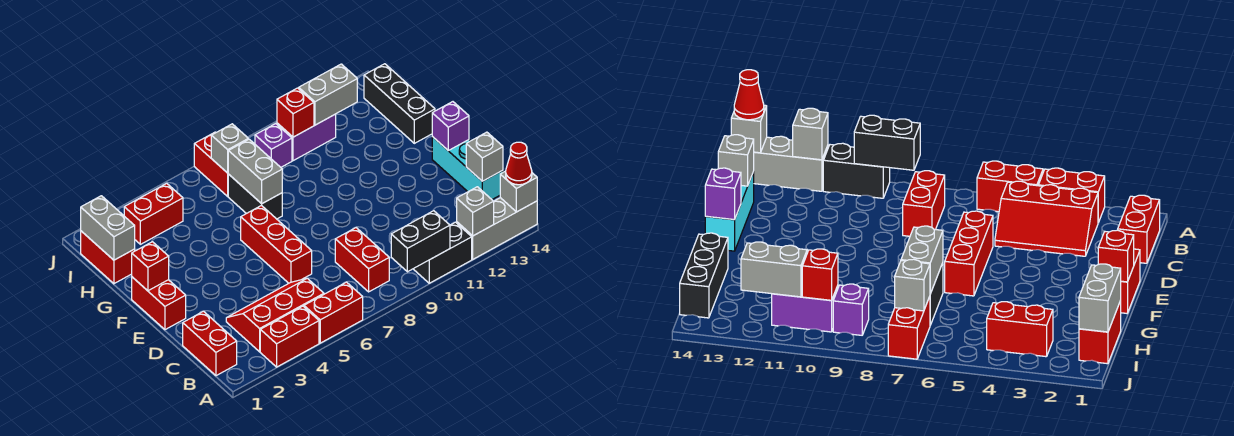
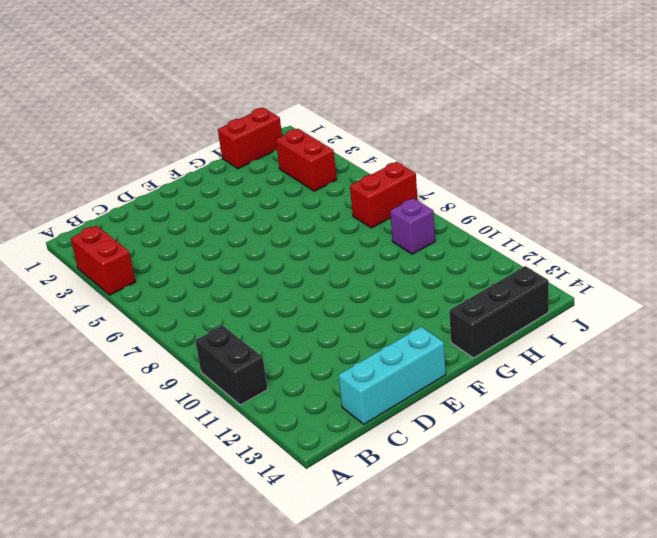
none -> red 1x2 brick [304,282,363,343]
none -> grey 1x3 brick [457,198,537,259]
none -> red 1x2 brick [183,311,237,376]

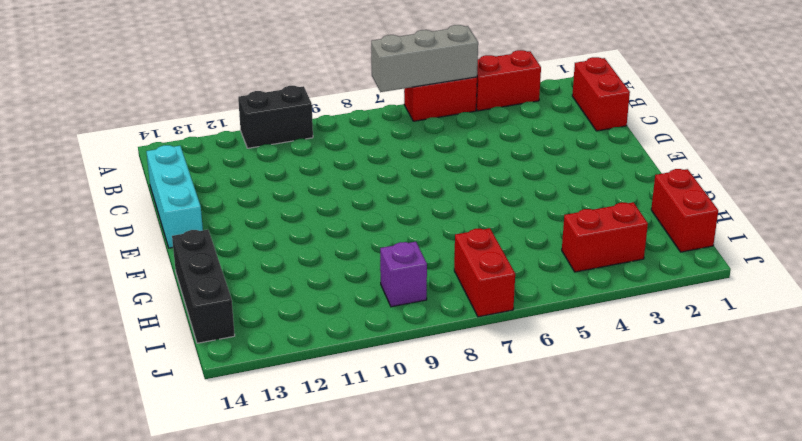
grey 1x3 brick [371,25,478,92] -> grey 1x3 brick moved to [457,198,537,259]
none -> red 2x3 slope [226,278,324,352]
none -> red 1x2 brick [335,228,389,292]
none -> red 1x3 brick [241,205,312,283]

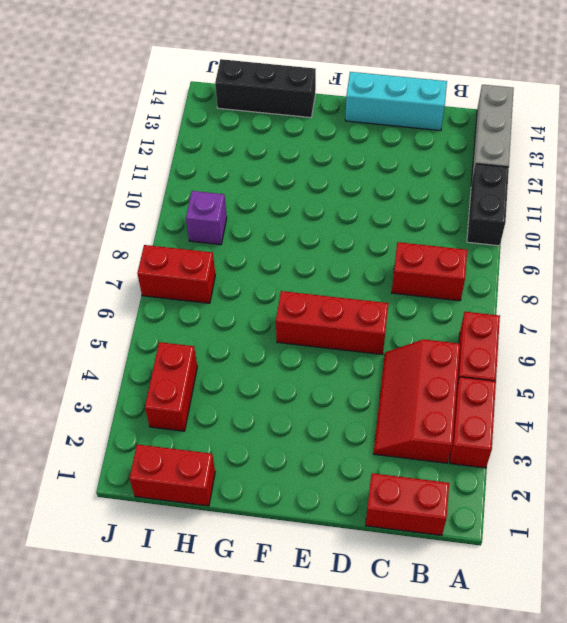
none -> red 1x2 brick [132,277,186,330]
none -> black 1x2 brick [228,174,282,219]
none -> purple 1x2 brick [277,114,336,161]

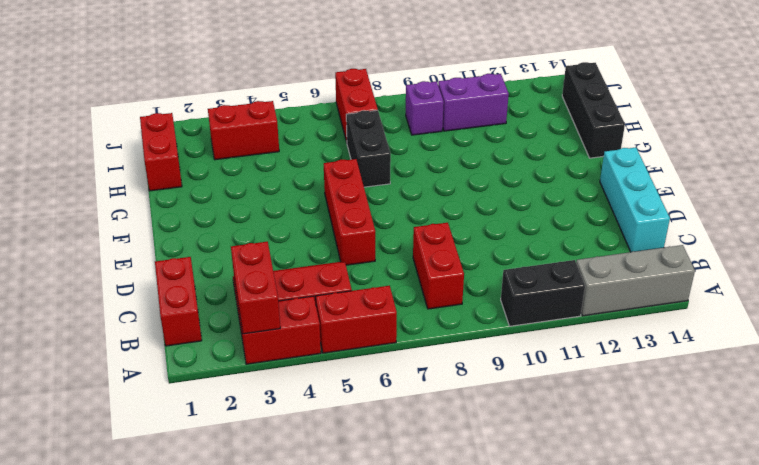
red 1x2 brick [231,242,280,334] -> red 1x2 brick moved to [132,277,186,330]
none -> black 1x2 brick [391,211,450,272]
none -> grey 1x1 brick [457,187,494,236]
none -> grey 1x1 brick [500,171,537,212]

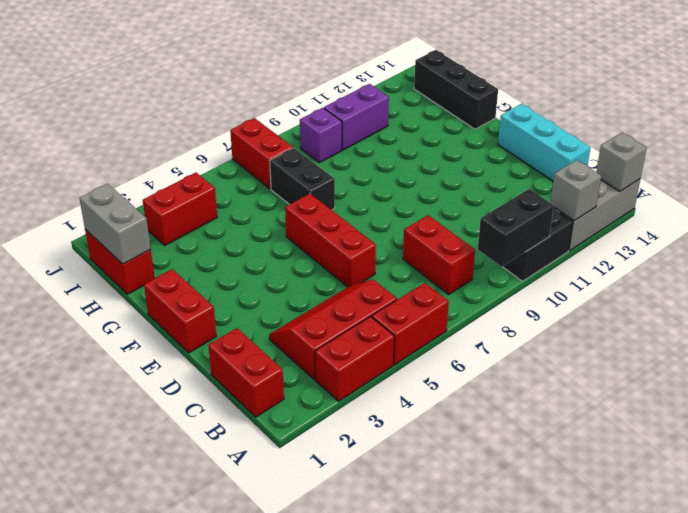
none -> grey 1x1 brick [466,132,503,181]
none -> purple 1x1 brick [432,102,469,151]
none -> red 1x1 brick [132,242,169,291]

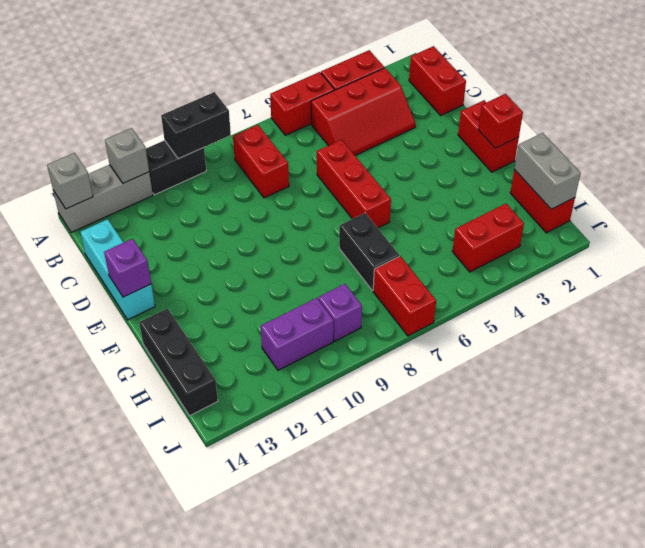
none -> grey 1x1 brick [466,132,503,181]
none -> grey 1x2 brick [228,139,282,204]
none -> grey 1x1 brick [211,124,248,173]

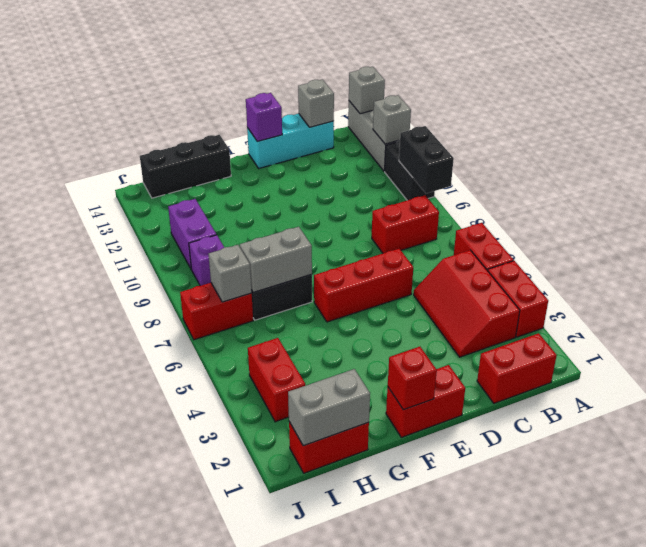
none -> red 1x1 brick [277,88,314,137]
none -> grey 1x2 brick [299,64,357,125]
none -> red 1x1 cone [506,142,532,185]

